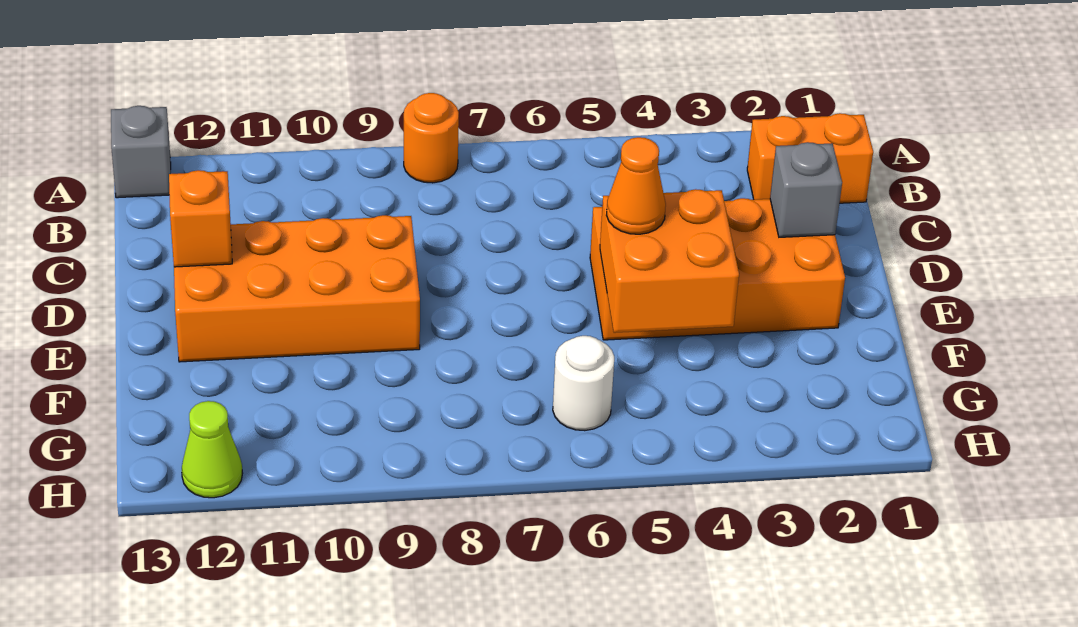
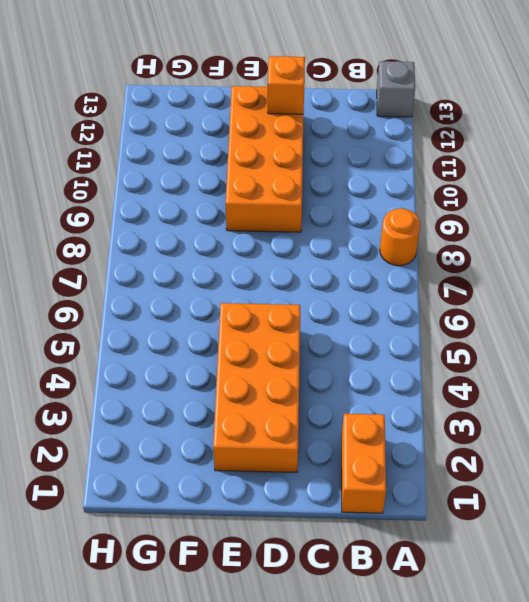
none -> white 1x1 round brick [553,336,614,431]
none -> lime 1x1 cone [182,401,243,498]

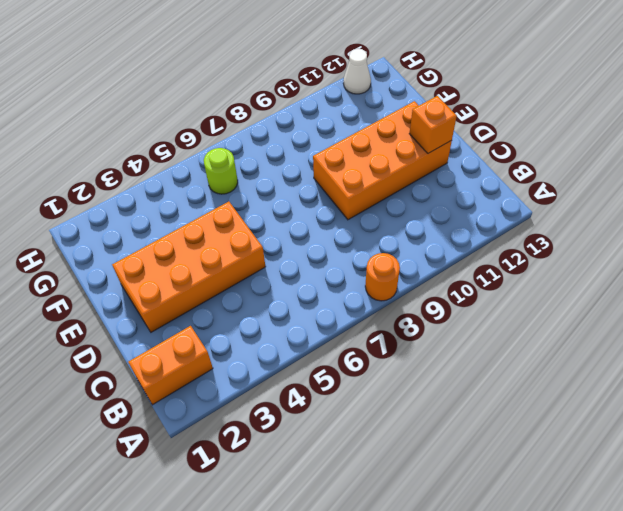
lime 1x1 round brick [204,148,238,194] -> white 1x1 round brick [553,336,614,431]
white 1x1 cone [343,49,371,94] -> lime 1x1 cone [182,401,243,498]
none -> grey 1x1 brick [111,106,171,198]
none -> grey 1x1 brick [770,142,842,237]

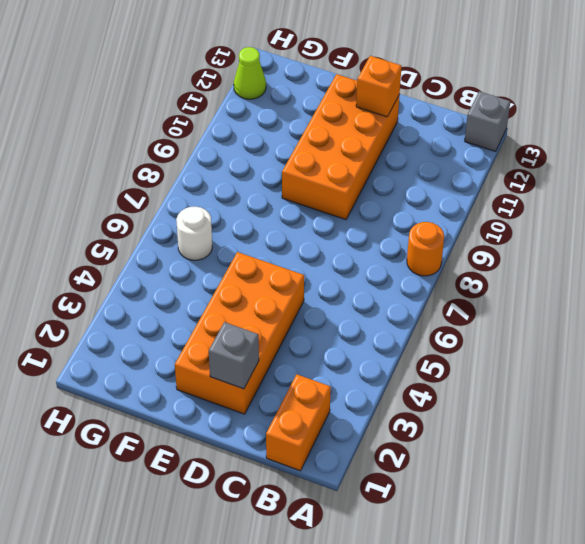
none -> orange 2x2 brick [600,189,739,333]
none -> orange 1x1 cone [606,137,666,234]

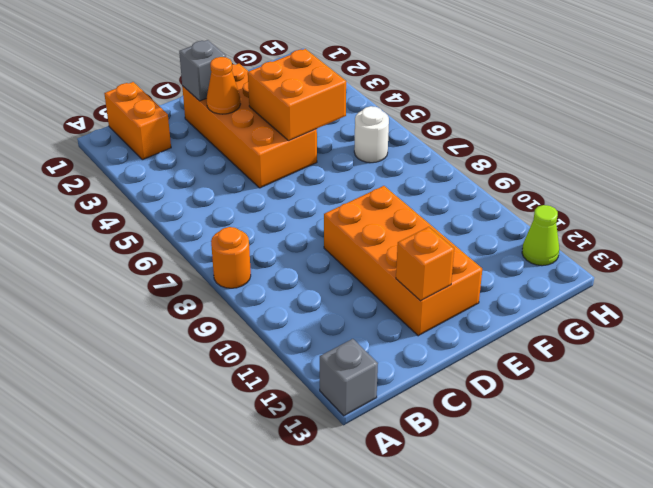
orange 1x1 cone [207,57,240,114] -> orange 1x1 cone moved to [606,137,666,234]

